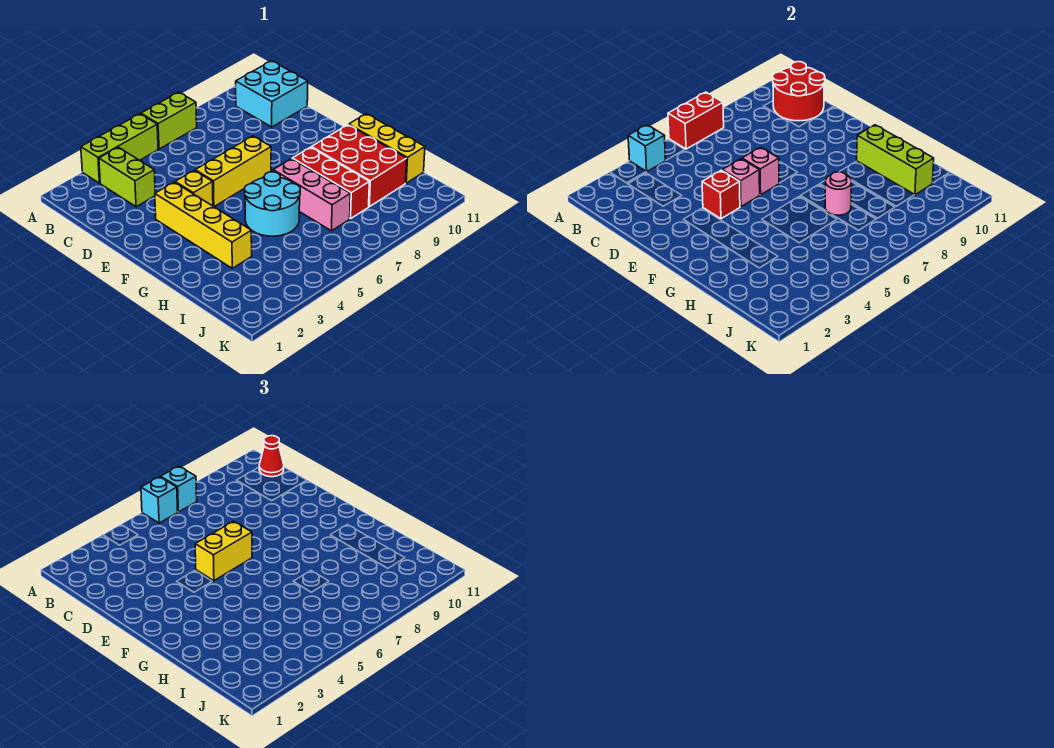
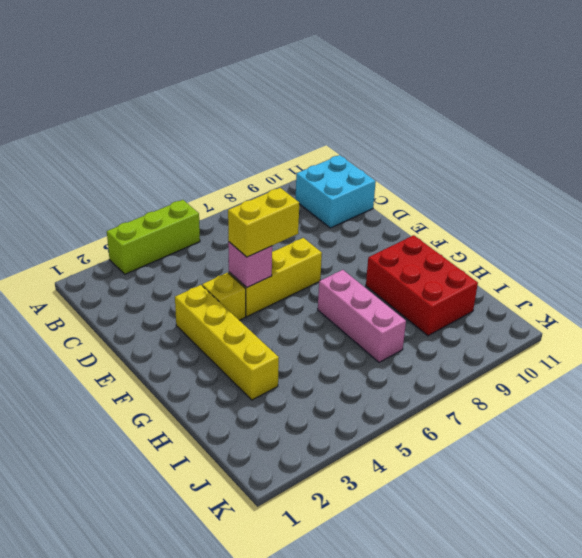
none -> lime 1x2 brick [141,92,197,149]
none -> lime 1x2 brick [99,147,155,207]
none -> cyan 2x2 round brick [244,172,300,236]

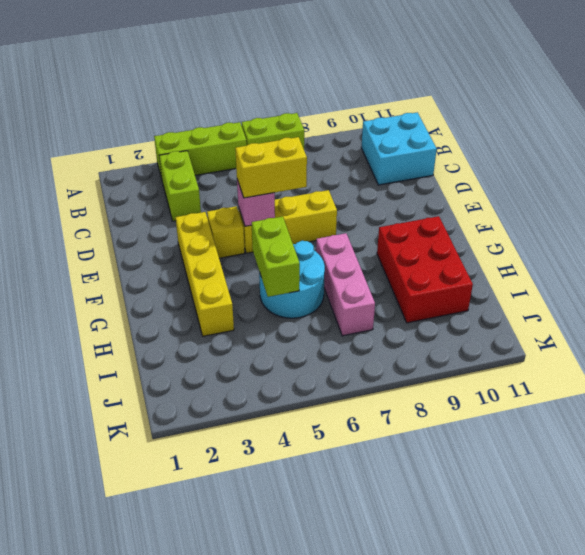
lime 1x2 brick [251,216,300,297] -> none
none -> red 1x3 brick [292,147,369,219]
none -> yellow 1x3 brick [349,114,425,183]
none -> cyan 1x1 brick [628,125,666,172]

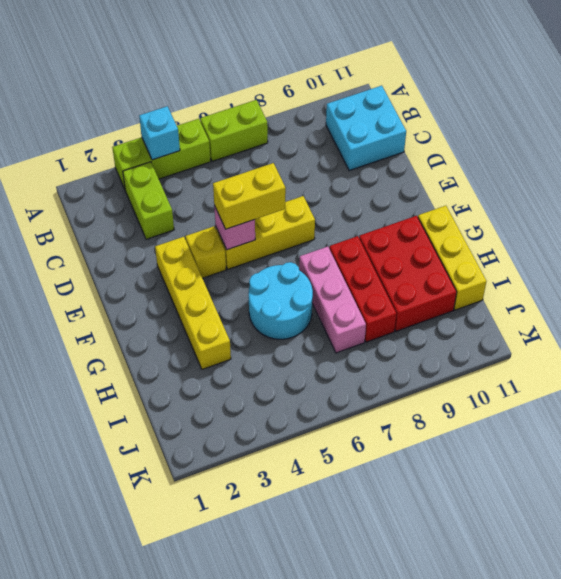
none -> red 1x2 brick [668,92,724,149]
none -> red 2x2 round brick [773,62,825,121]
none -> red 1x1 brick [702,170,740,219]

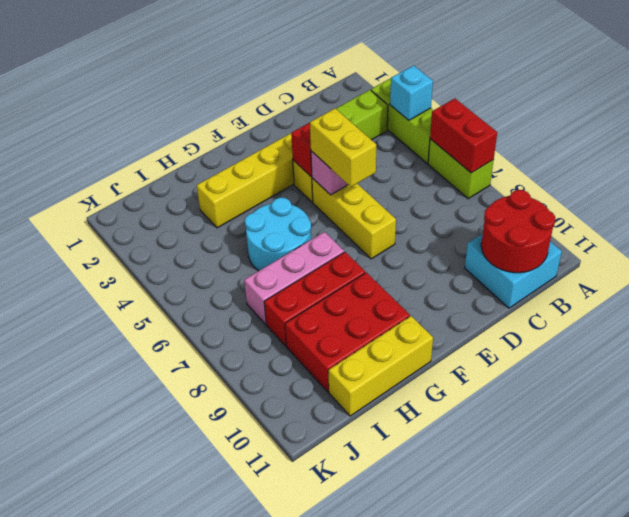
none -> pink 1x1 brick [742,147,779,195]
none -> lime 1x3 brick [857,125,934,195]
none -> pink 1x1 round brick [825,172,852,215]

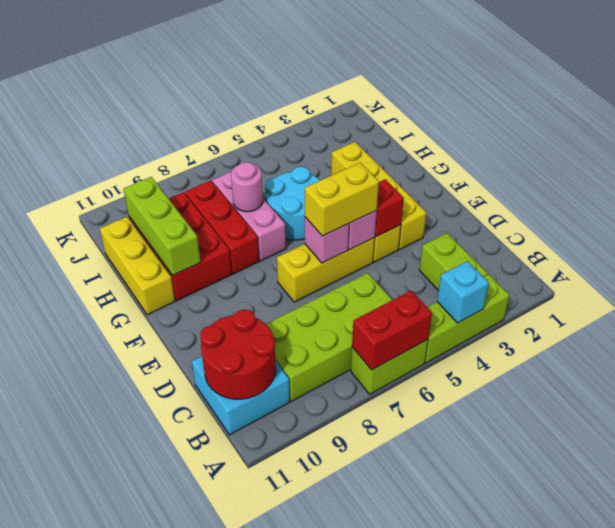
lime 2x4 brick [266,273,392,402] -> none
none -> cyan 1x1 brick [141,477,178,523]
none -> cyan 1x1 brick [160,466,197,512]
none -> red 1x1 cone [259,436,284,477]

